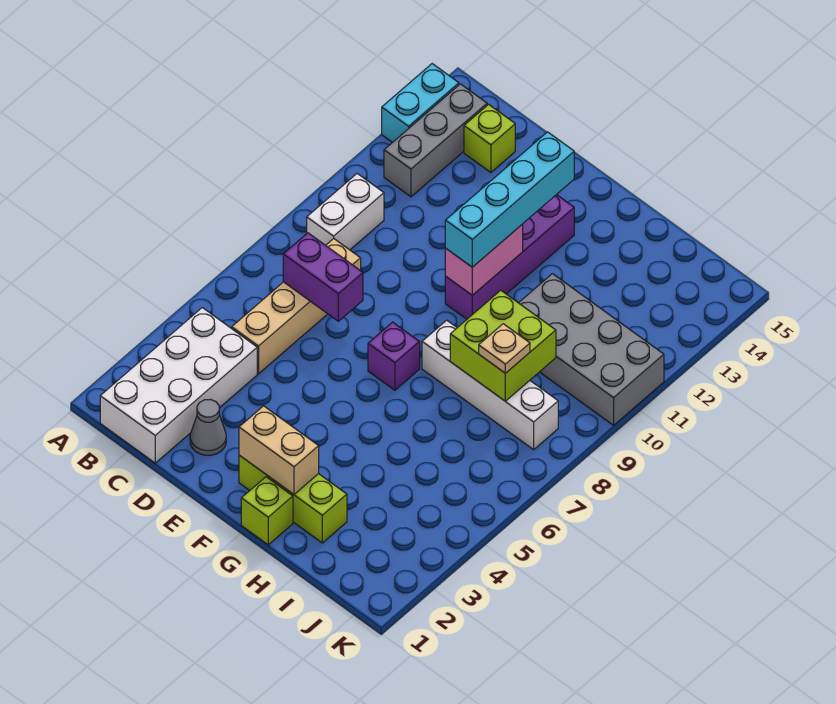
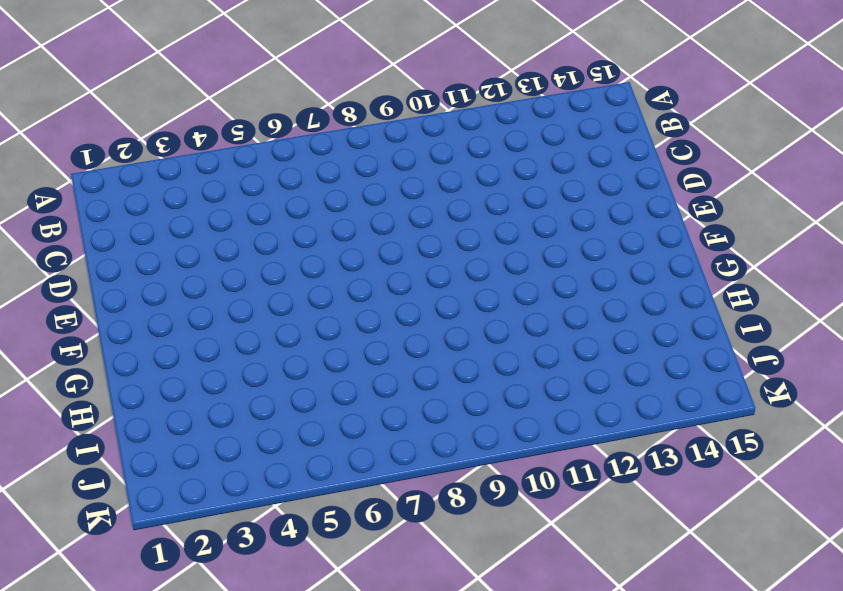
none -> cyan 1x2 brick [382,64,459,143]
none -> white 2x4 brick [100,308,257,463]
none -> white 1x2 brick [307,174,384,250]

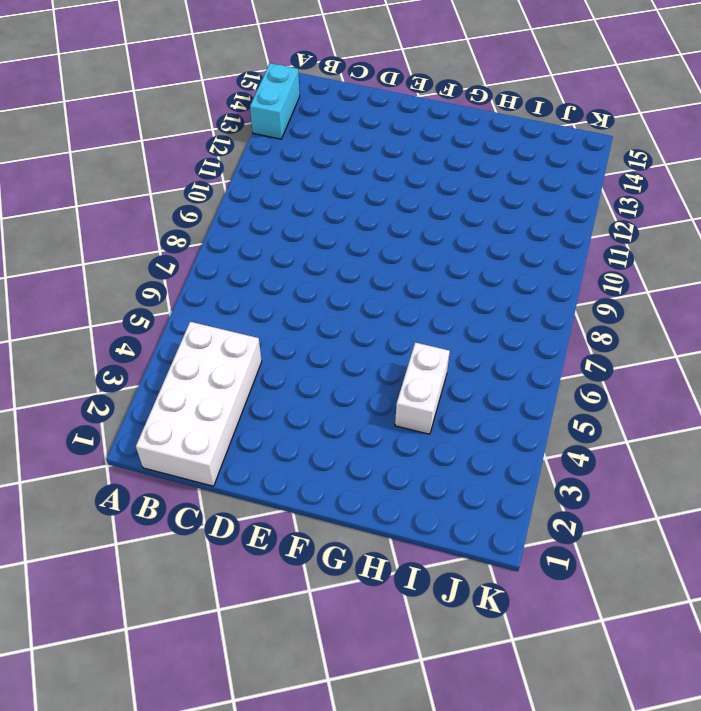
white 1x2 brick [395,342,450,434] -> white 1x2 brick moved to [307,174,384,250]
none -> grey 1x3 brick [384,84,487,197]
none -> tan 1x4 brick [232,239,361,374]
none -> lime 1x1 brick [464,104,515,172]

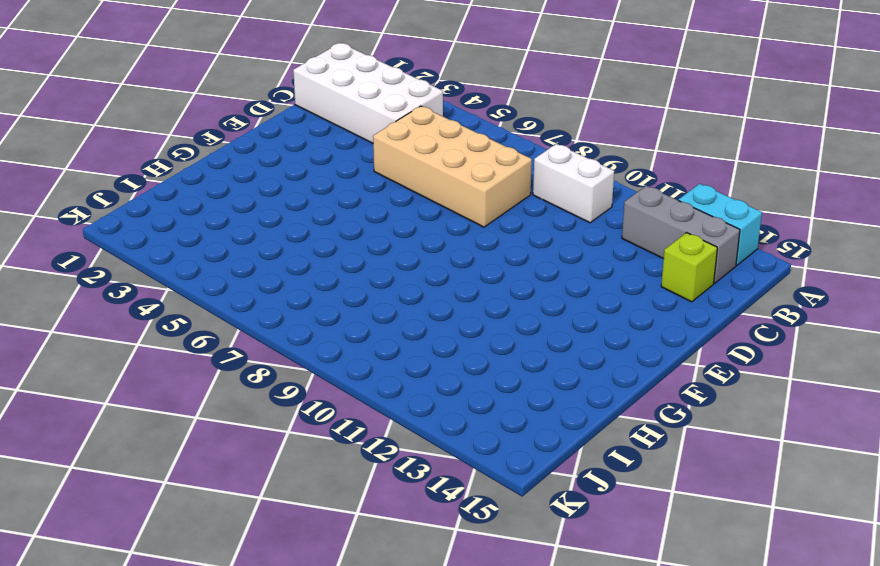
tan 2x4 brick [373,106,532,227] -> tan 1x4 brick [232,239,361,374]
none -> grey 1x1 cone [190,400,226,455]
none -> lime 1x3 brick [239,455,347,543]
none -> purple 1x1 brick [368,322,420,390]

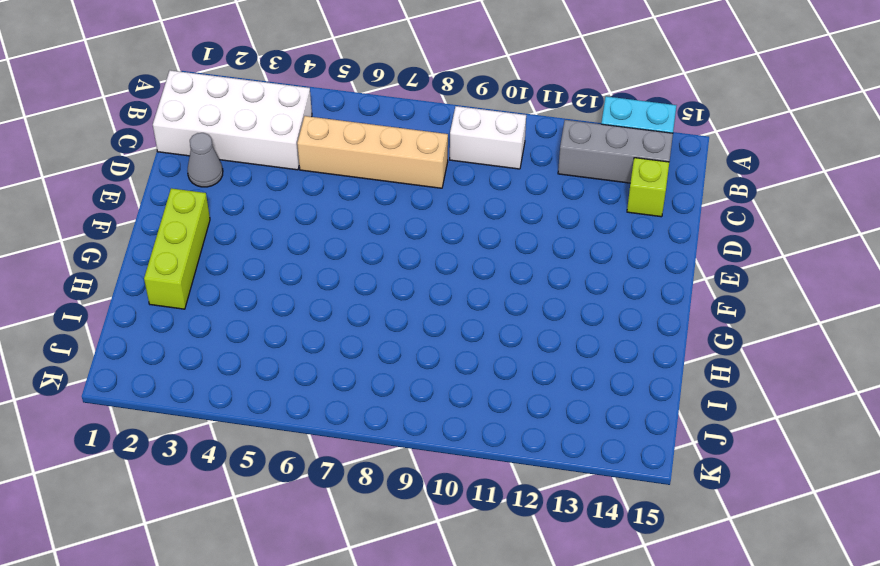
none -> purple 1x1 brick [368,322,420,390]
none -> purple 1x4 brick [445,195,574,319]
none -> lime 1x1 brick [241,477,293,545]

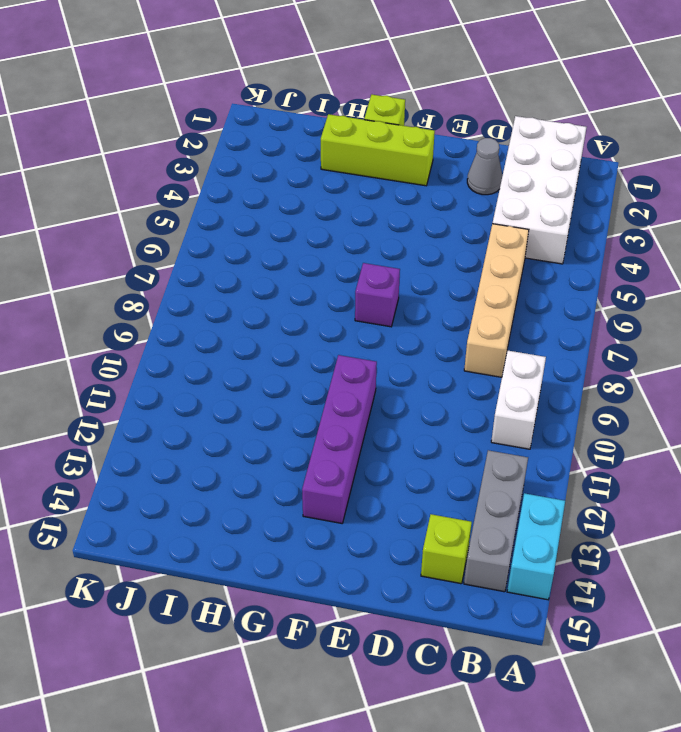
none -> white 1x4 brick [422,320,558,450]
none -> grey 2x4 brick [519,274,664,425]
none -> purple 1x2 brick [283,233,363,321]

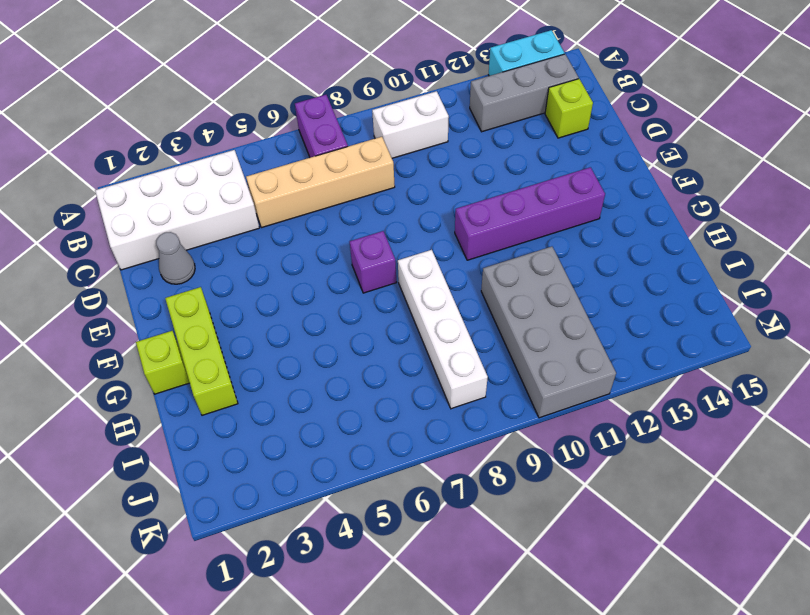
purple 1x2 brick [295,95,348,158] -> purple 1x2 brick moved to [283,233,363,321]
none -> tan 1x2 brick [239,406,319,494]
none -> pink 1x2 brick [445,224,523,295]
none -> lime 2x2 brick [450,290,556,401]

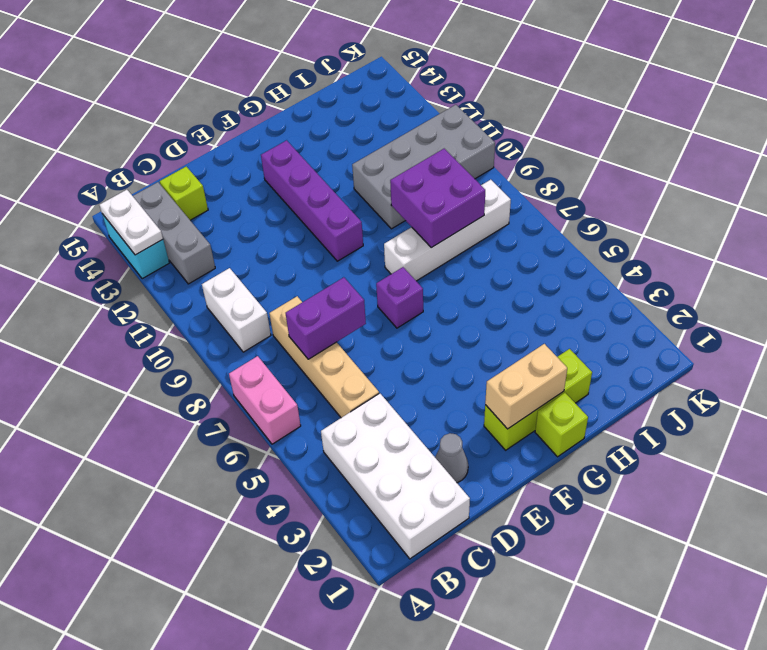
pink 1x2 brick [229,356,301,444] -> pink 1x2 brick moved to [445,224,523,295]
white 1x2 plate [99,190,163,255] -> none
purple 2x2 brick [390,149,485,248] -> lime 2x2 brick [450,290,556,401]
none -> cyan 1x4 brick [445,132,574,267]
none -> tan 1x1 plate [479,324,530,373]

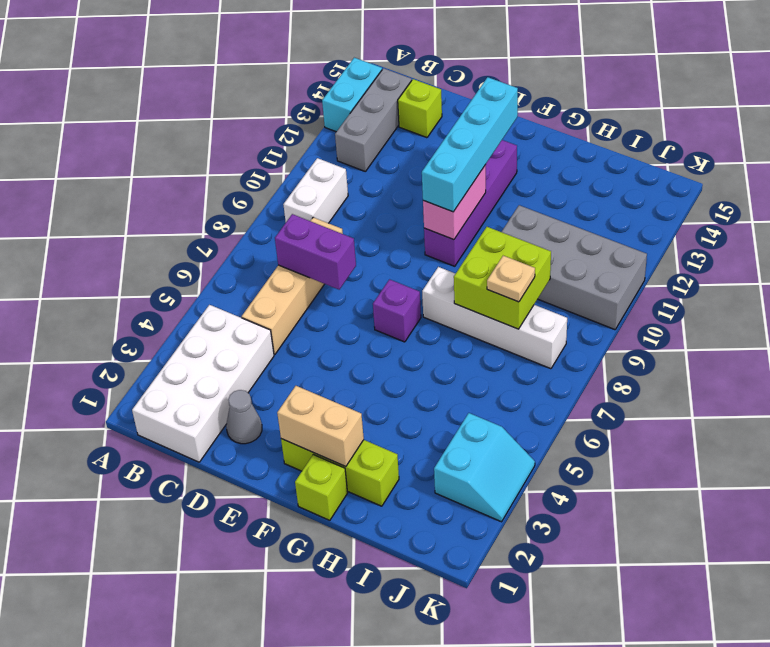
cyan 2x2 slope [434,413,535,522] -> none

